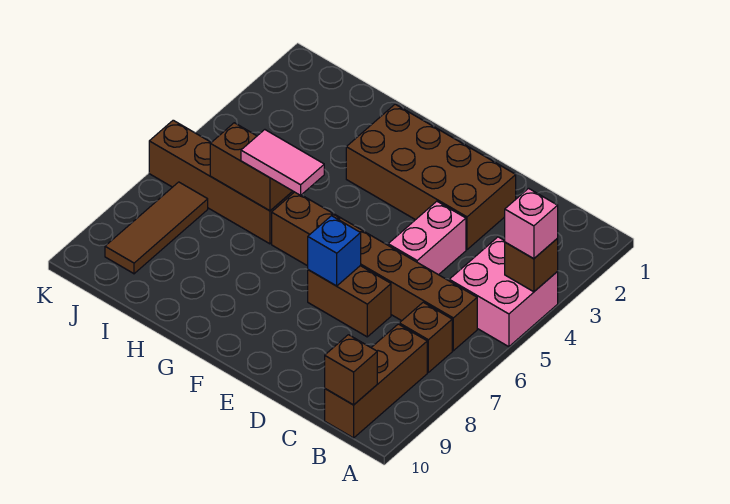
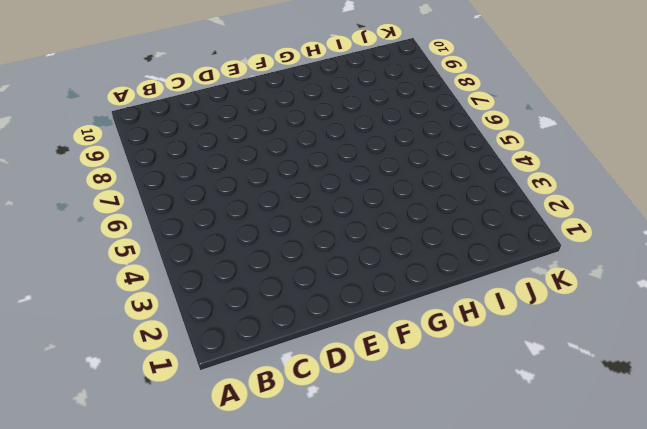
none -> pink 2x2 brick [449,237,558,347]
none -> brown 1x6 brick [272,192,477,351]
none -> brown 1x1 brick [399,302,452,372]

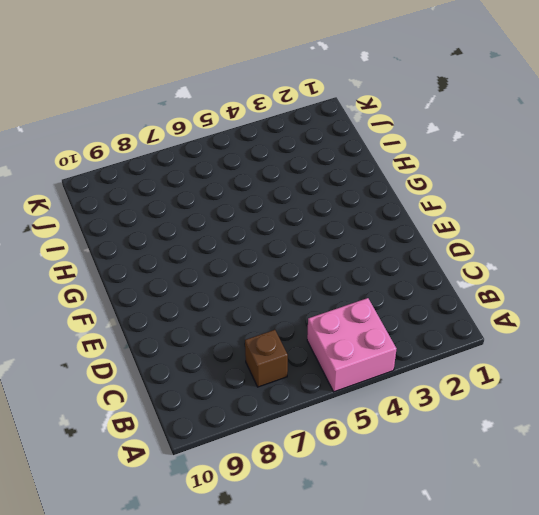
none -> brown 1x6 brick [272,192,477,351]
none -> brown 1x3 brick [325,324,427,438]
none -> brown 2x4 brick [346,104,516,250]

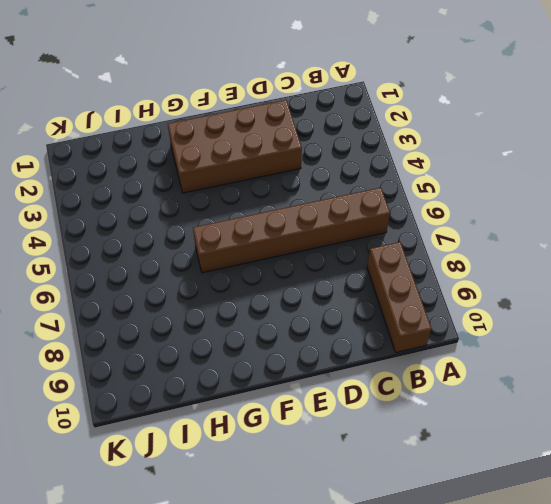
none -> pink 2x2 brick [449,237,558,347]
none -> brown 1x1 brick [399,302,452,372]
none -> pink 1x2 brick [388,201,466,275]

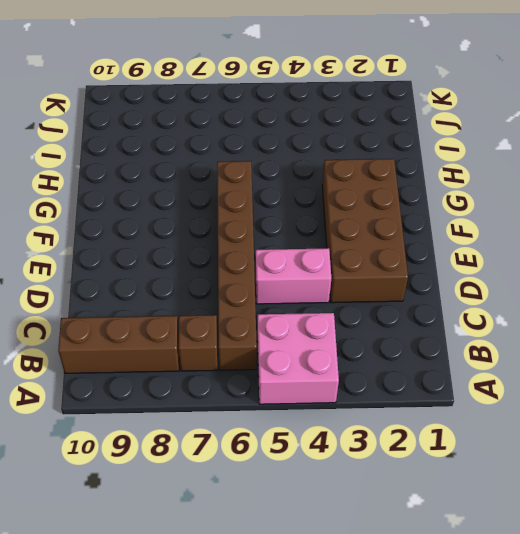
none -> brown 1x2 brick [308,266,391,337]
none -> brown 1x4 brick [149,120,294,244]
none -> brown 1x3 tile [105,182,208,274]

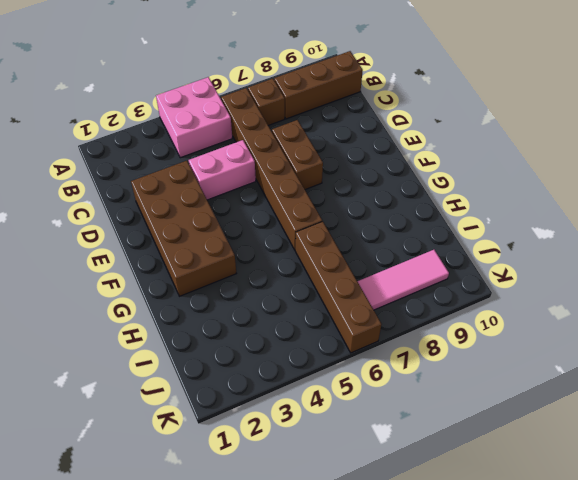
pink 1x3 tile [357,250,449,310] -> brown 1x3 tile [105,182,208,274]
none -> brown 1x1 brick [505,239,558,292]
none -> brown 1x1 brick [325,335,377,405]
none -> blue 1x1 brick [308,216,361,286]

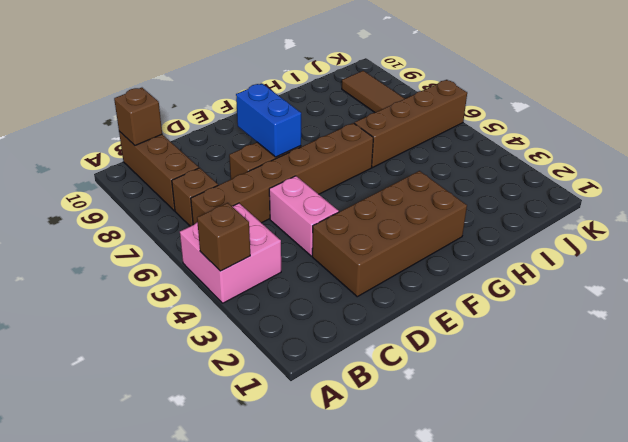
blue 1x2 brick [236,83,301,157] -> blue 1x1 brick [308,216,361,286]
none -> brown 1x2 brick [210,123,292,211]
none -> pink 1x1 brick [505,188,558,259]
none -> pink 1x2 tile [241,130,324,195]

